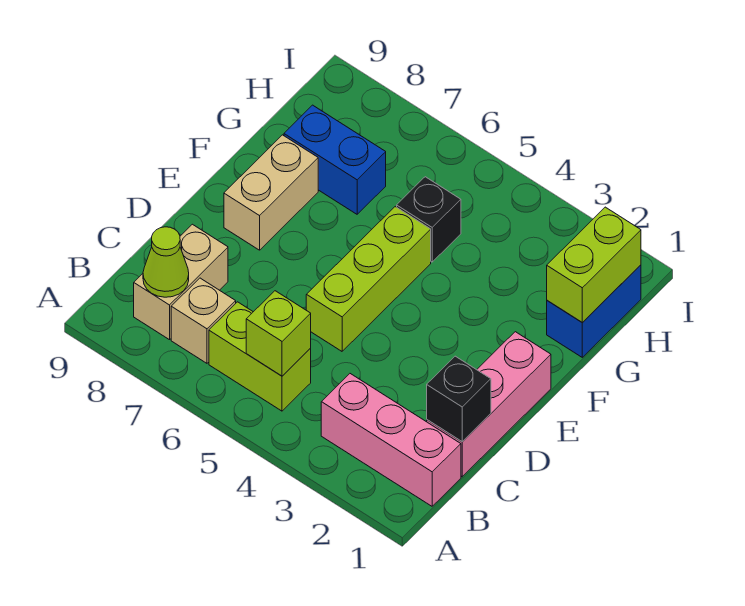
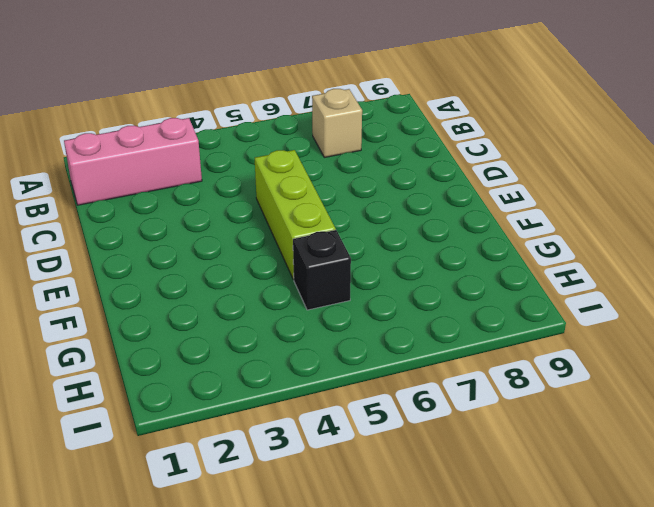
none -> lime 1x2 brick [209,302,311,411]
none -> tan 1x2 brick [134,224,228,340]
none -> pink 1x3 brick [427,332,551,477]

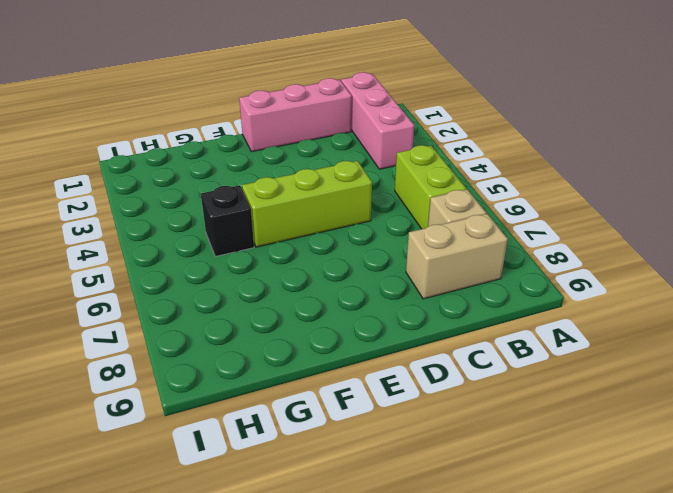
none -> tan 1x2 brick [224,135,318,250]
none -> blue 1x2 brick [547,265,641,357]
none -> blue 1x2 brick [284,105,386,214]

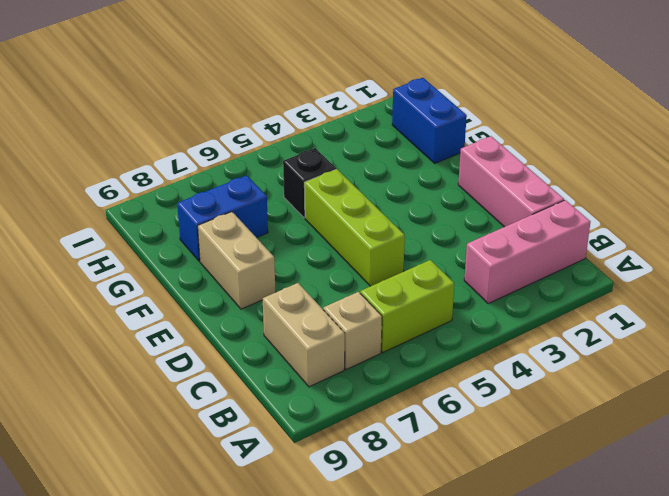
none -> lime 1x1 brick [246,291,311,376]
none -> lime 1x1 cone [143,227,189,297]
none -> black 1x1 brick [427,356,491,442]

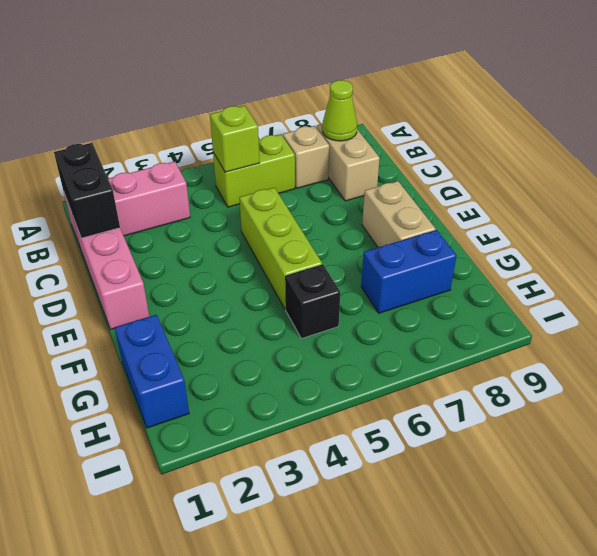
black 1x2 brick [54,143,120,238] -> black 1x1 brick [427,356,491,442]
none -> lime 1x2 brick [547,207,641,323]

